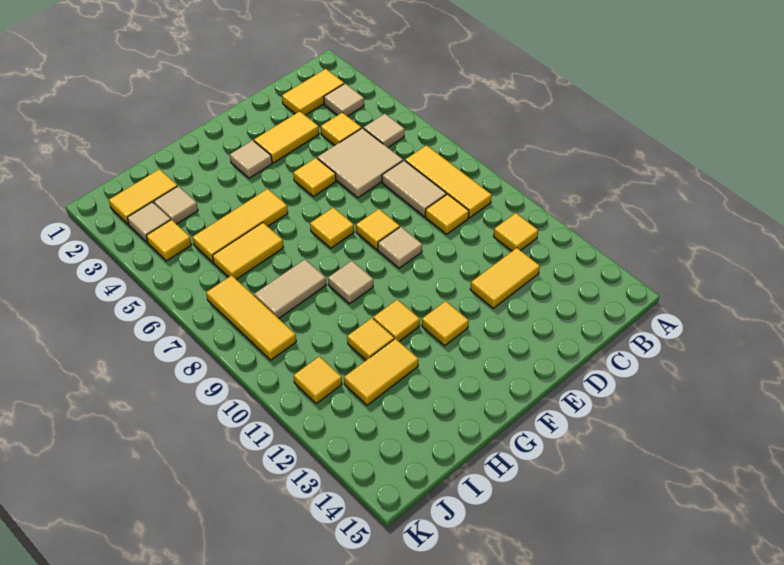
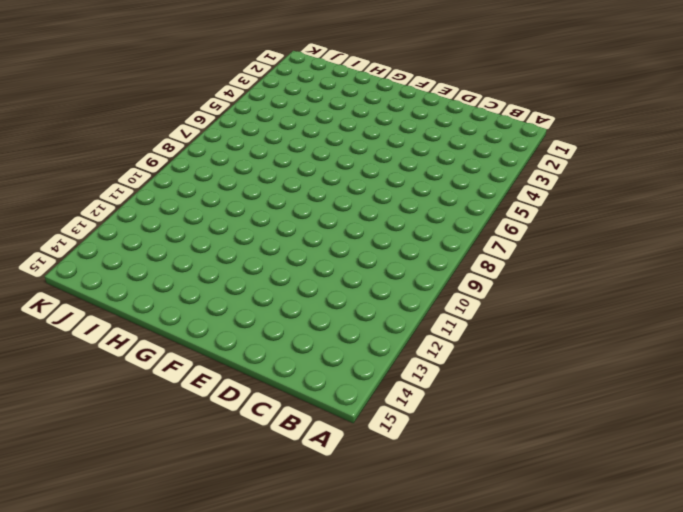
none -> yellow 1x2 tile [282,69,344,115]
none -> tan 1x1 tile [324,84,364,116]
none -> tan 1x1 tile [364,114,405,147]
none -> yellow 1x3 tile [405,145,492,218]

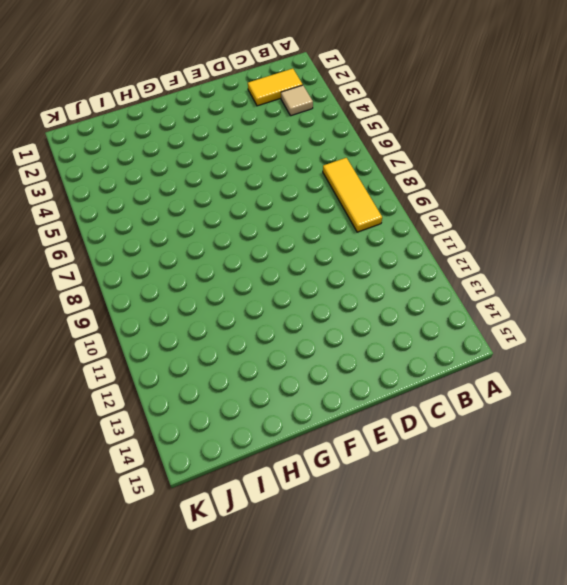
none -> tan 1x1 tile [364,114,405,147]
none -> yellow 1x1 tile [494,213,538,251]
none -> yellow 1x1 tile [321,112,362,145]
none -> tan 2x2 tile [317,128,403,198]

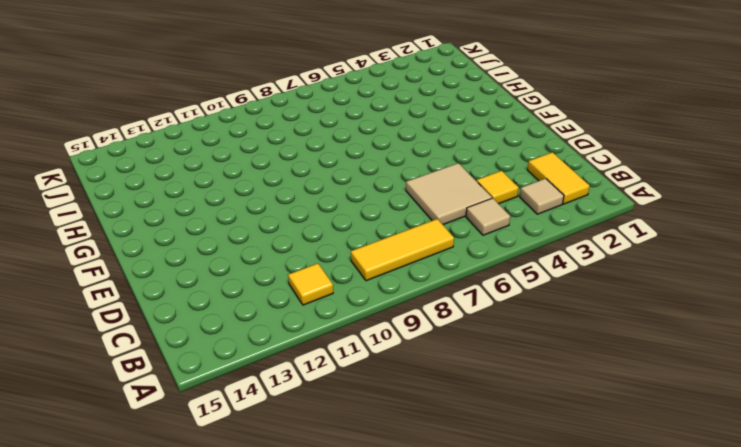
none -> tan 1x2 tile [382,161,446,216]
none -> yellow 1x1 tile [425,194,469,234]
none -> yellow 1x2 tile [470,248,540,308]
none -> yellow 1x2 tile [254,111,319,163]

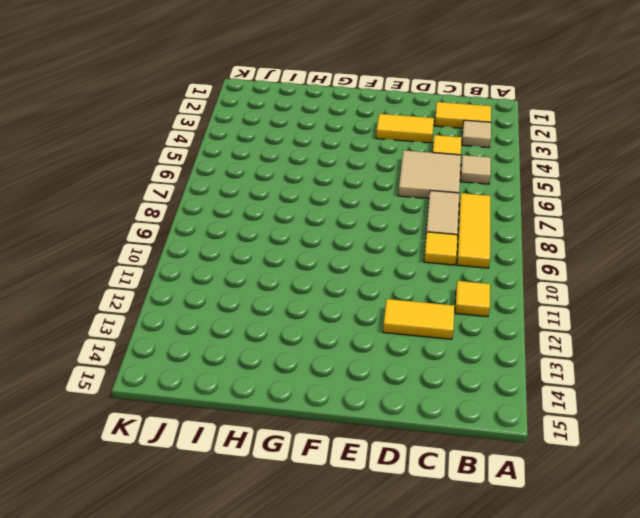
none -> yellow 1x1 tile [293,158,336,196]
none -> yellow 1x1 tile [356,209,400,250]
none -> tan 1x1 tile [378,227,422,268]
none -> tan 1x1 tile [230,140,272,178]

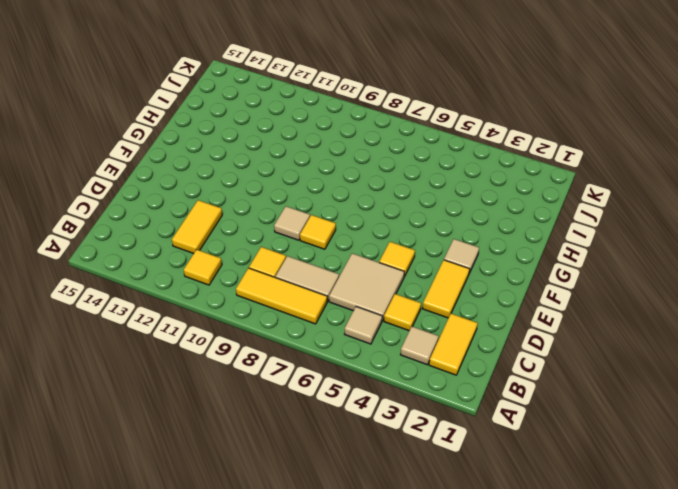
none -> yellow 1x1 tile [310,207,354,248]
none -> yellow 1x1 tile [422,301,469,346]
none -> yellow 1x3 tile [192,189,288,262]
none -> tan 1x1 tile [328,261,373,304]

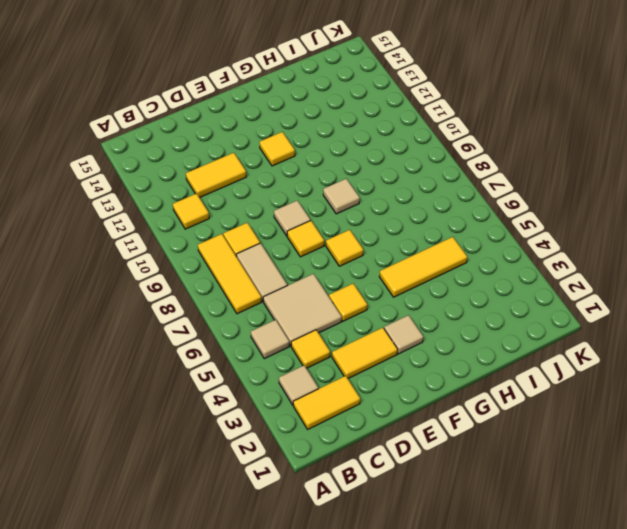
none -> yellow 1x1 tile [373,299,420,341]
none -> yellow 1x2 tile [213,223,284,279]
none -> tan 1x2 tile [254,259,326,318]
none -> yellow 1x1 tile [347,318,394,360]

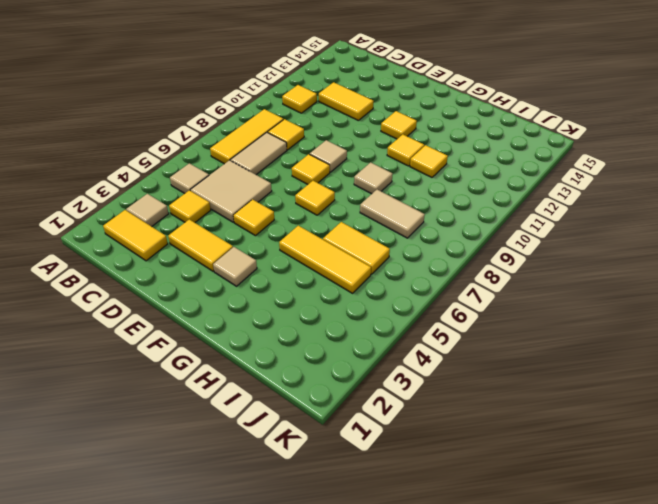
none -> yellow 1x2 tile [344,338,418,405]
none -> yellow 1x2 tile [109,169,177,225]
none -> tan 1x1 tile [154,186,198,224]
none -> tan 1x1 tile [127,202,171,243]

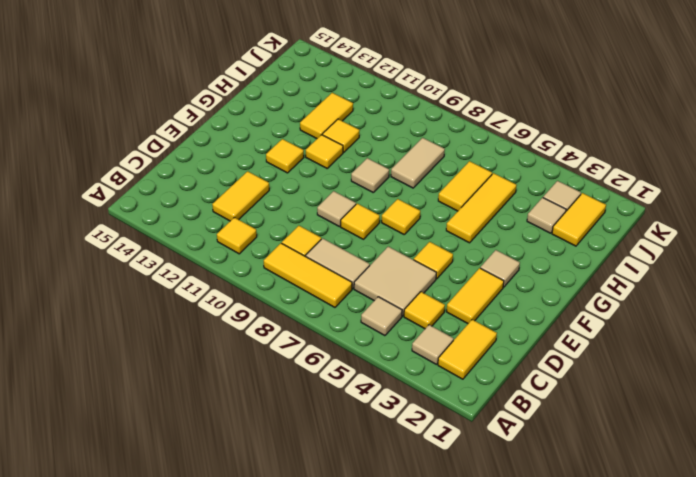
none -> yellow 1x1 tile [146,220,192,261]
none -> yellow 1x3 tile [206,275,296,360]
none -> yellow 1x1 tile [294,356,342,403]

